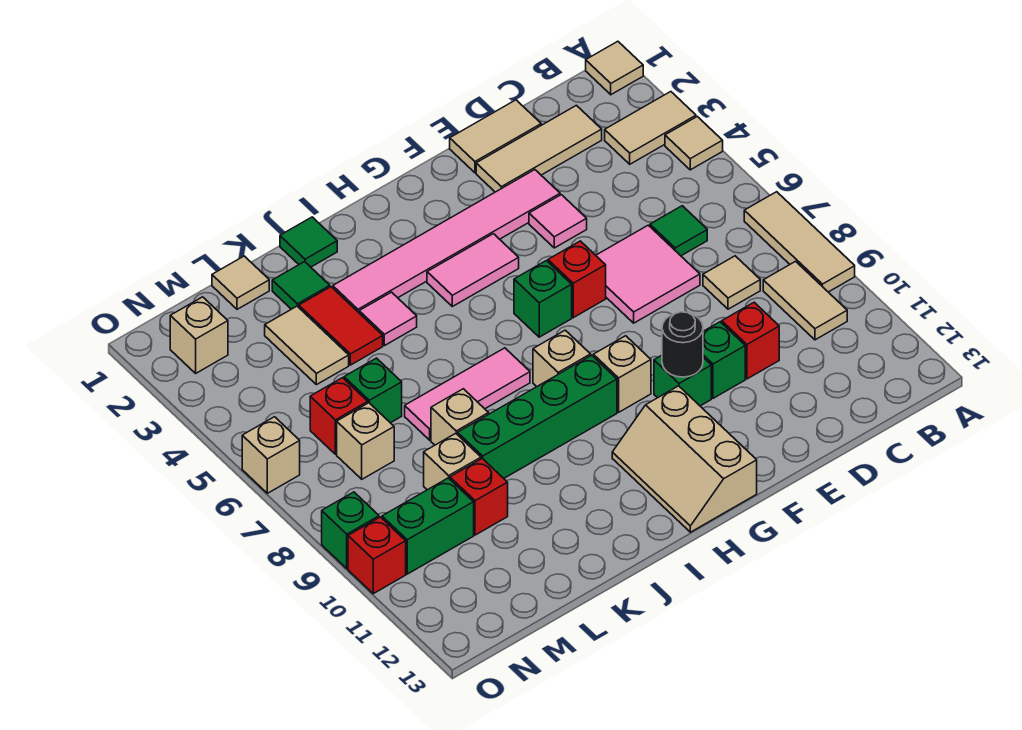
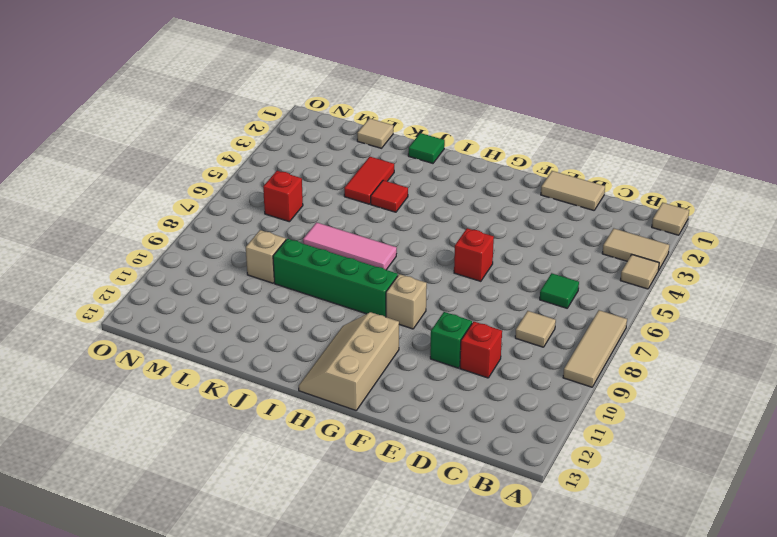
red 1x1 tile [371,180,408,212] -> pink 1x1 tile [359,292,417,346]
none -> tan 1x2 tile [763,261,847,340]
none -> tan 1x3 tile [476,105,602,192]
none -> pink 2x2 tile [596,225,700,323]
none -> pink 1x6 tile [333,170,560,312]

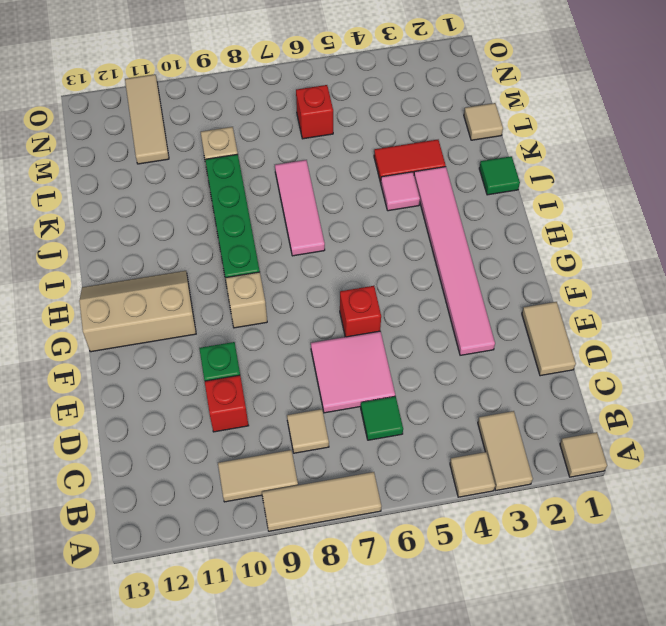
tan 1x3 tile [125,74,169,164] -> tan 1x3 tile moved to [476,105,602,192]
none -> pink 1x1 tile [529,195,587,248]
none -> green 1x1 brick [654,355,711,406]
none -> pink 1x2 tile [427,234,519,306]
none -> green 1x1 brick [514,261,572,337]

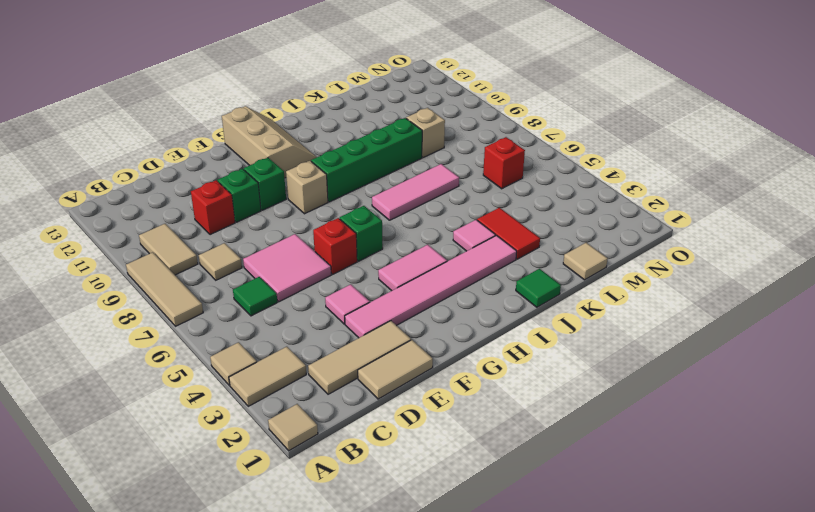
none -> tan 1x1 brick [533,330,591,387]
none -> green 1x1 tile [272,262,330,309]
none -> tan 1x1 brick [431,389,489,445]
none -> tan 1x2 tile [265,306,349,385]

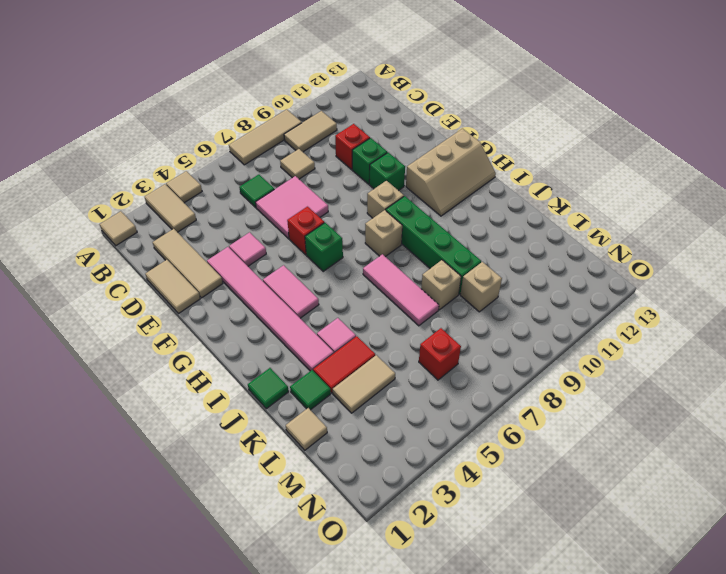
none -> green 1x1 brick [344,358,402,423]
none -> red 1x1 brick [450,458,508,535]
none -> tan 1x1 brick [337,403,394,479]
none -> green 1x2 brick [382,478,474,574]

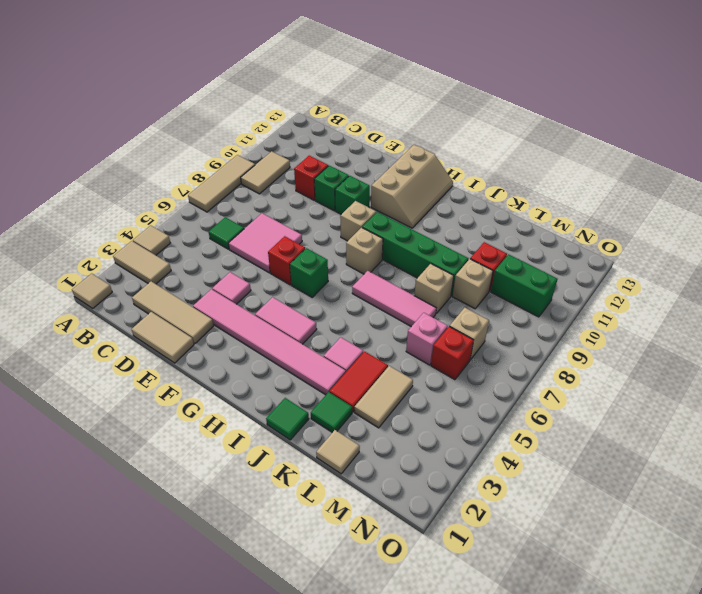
pink 1x1 brick [406,313,448,365] -> green 1x1 brick [344,358,402,423]
none -> tan 1x1 tile [703,256,760,309]
none -> tan 1x1 brick [170,297,228,373]
none -> tan 1x1 brick [242,417,300,493]
none -> green 1x1 brick [322,492,379,568]

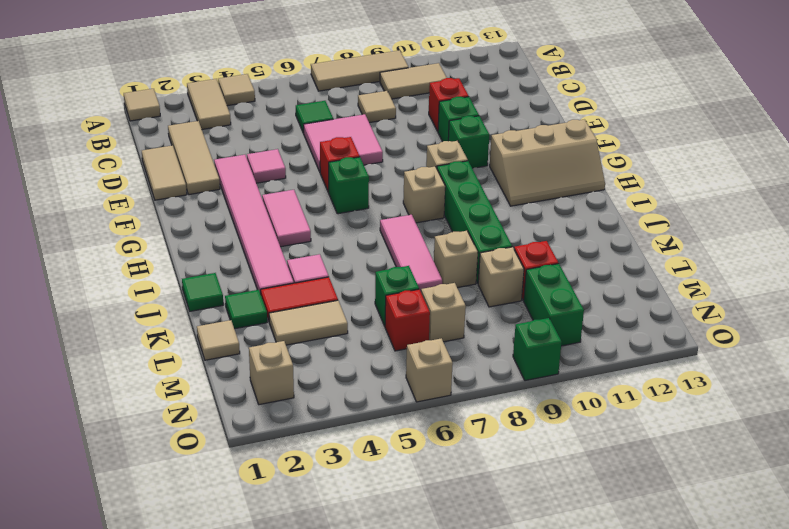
none -> red 1x1 brick [348,517,406,594]
none -> black 1x1 round brick [662,312,703,377]

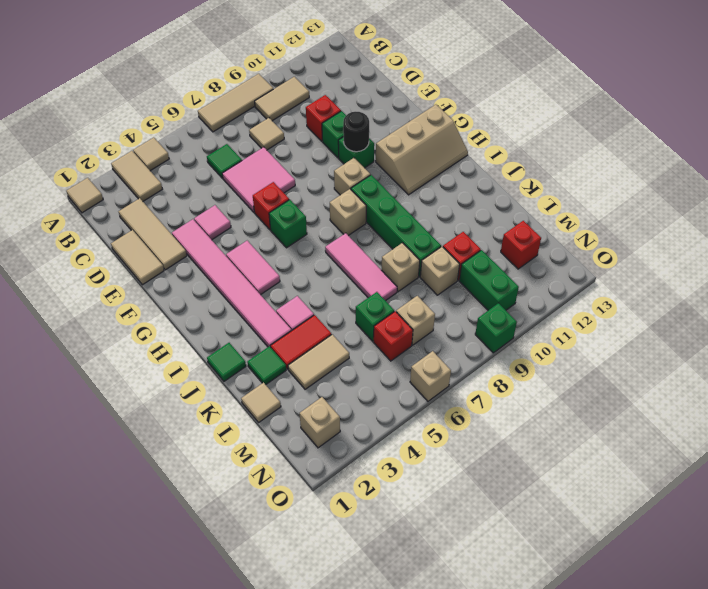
red 1x1 brick [501,221,541,269] -> red 1x1 brick moved to [348,517,406,594]

